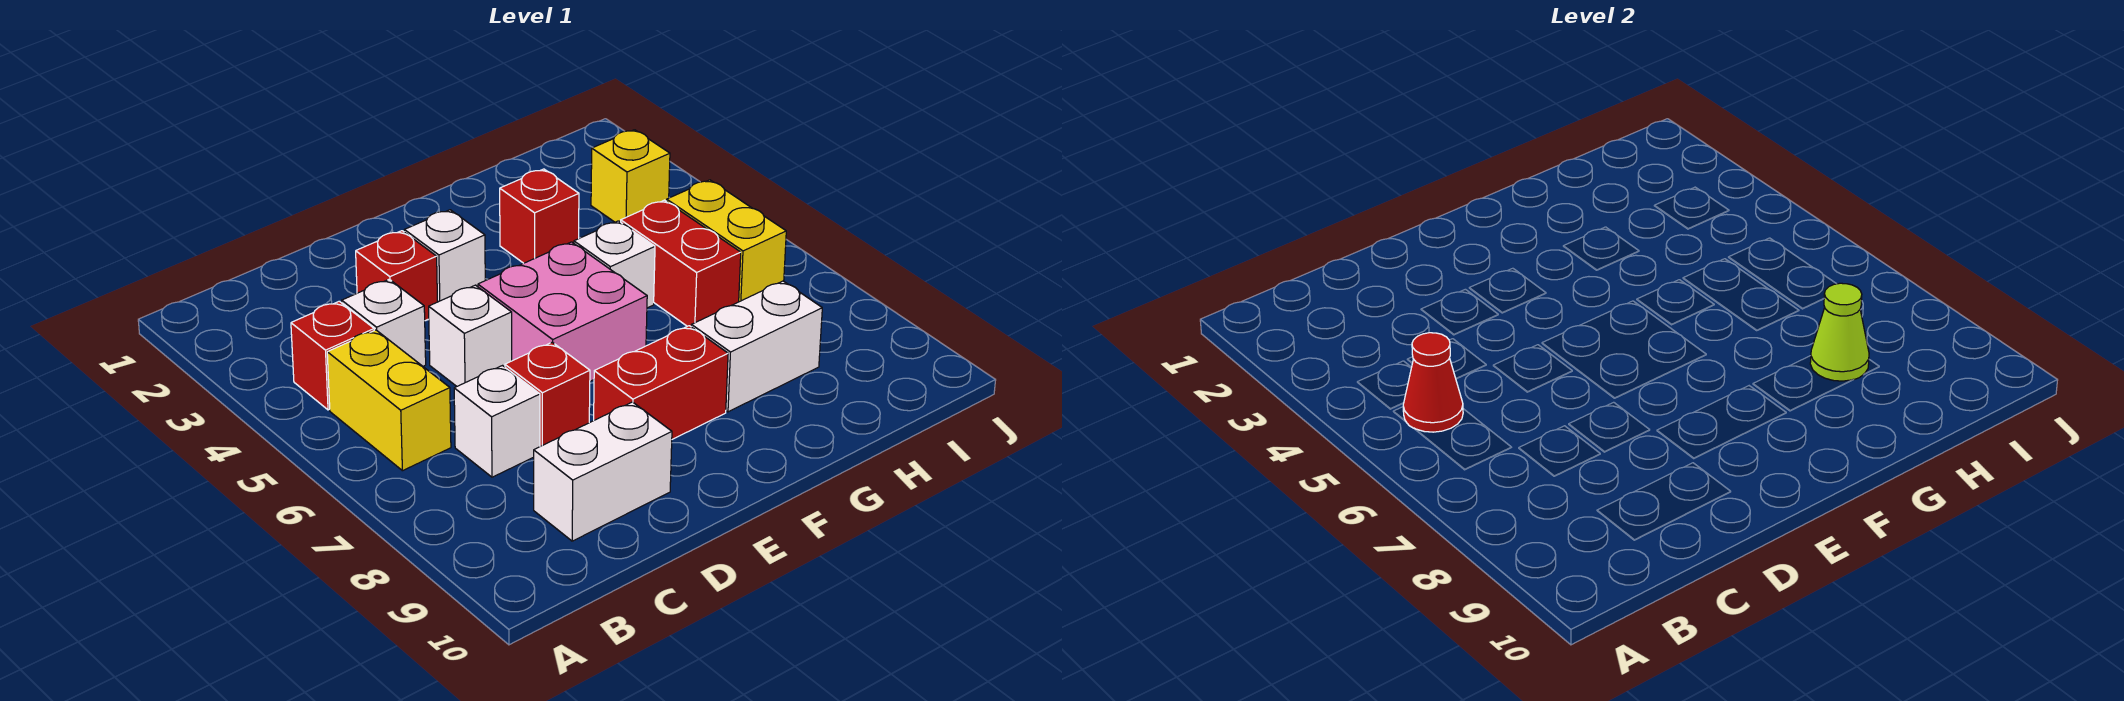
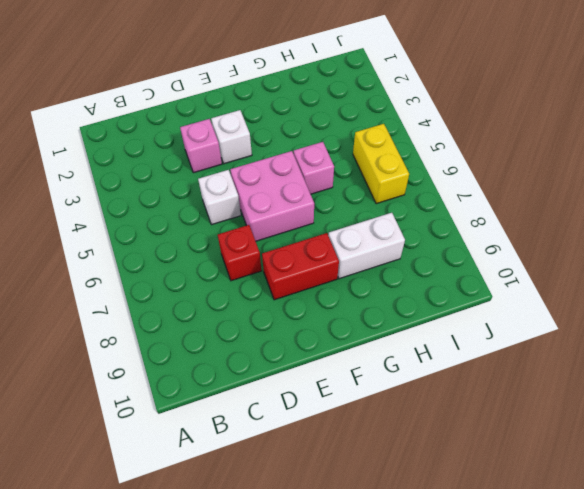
pink 1x1 brick [180,119,222,173] -> red 1x1 brick [356,231,438,321]
pink 1x1 brick [294,142,334,194] -> white 1x1 brick [574,221,655,308]
none -> red 1x1 brick [291,301,374,410]
none -> yellow 1x2 brick [327,330,451,471]
none -> white 1x1 brick [342,279,426,366]

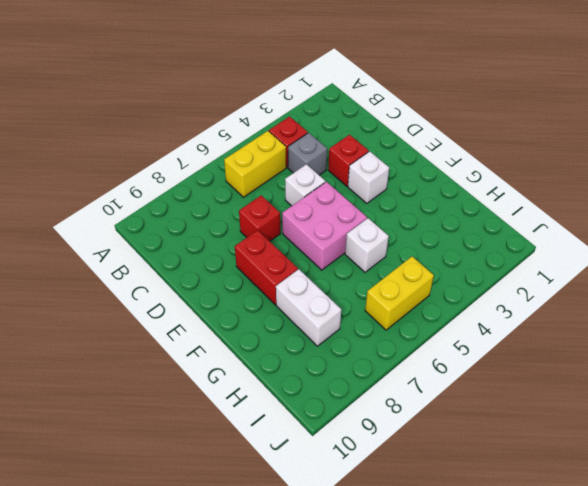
grey 1x1 brick [288,133,327,175] -> white 1x1 brick [342,279,426,366]
none -> white 1x1 brick [454,366,540,477]
none -> white 1x2 brick [534,402,672,541]
none -> red 1x1 brick [500,169,579,263]

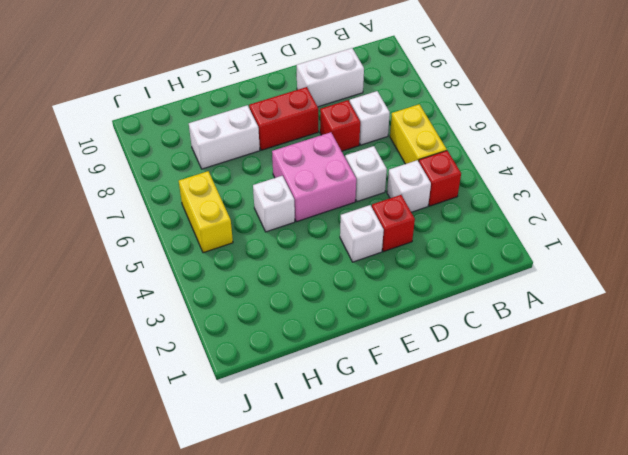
none -> red 1x1 brick [500,169,579,263]
none -> red 1x2 brick [621,200,741,326]
none -> yellow 1x1 brick [591,130,670,222]

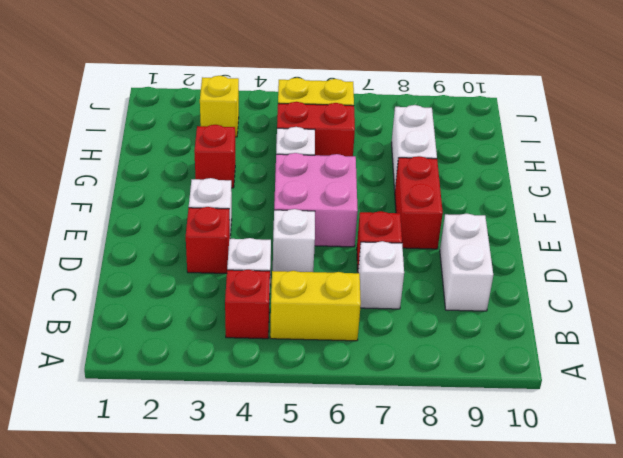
none -> red 1x1 cone [1403,333,1463,432]
none -> lime 1x1 cone [1810,283,1869,381]

